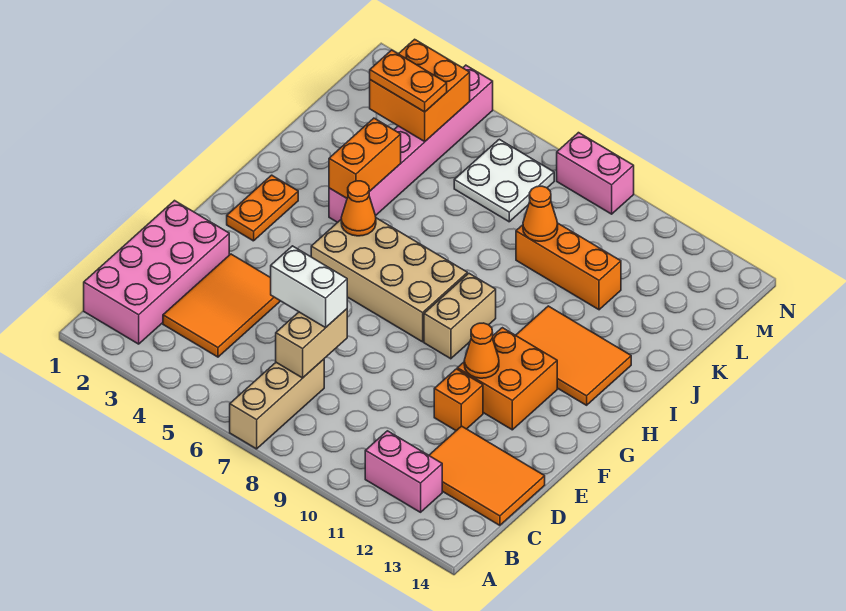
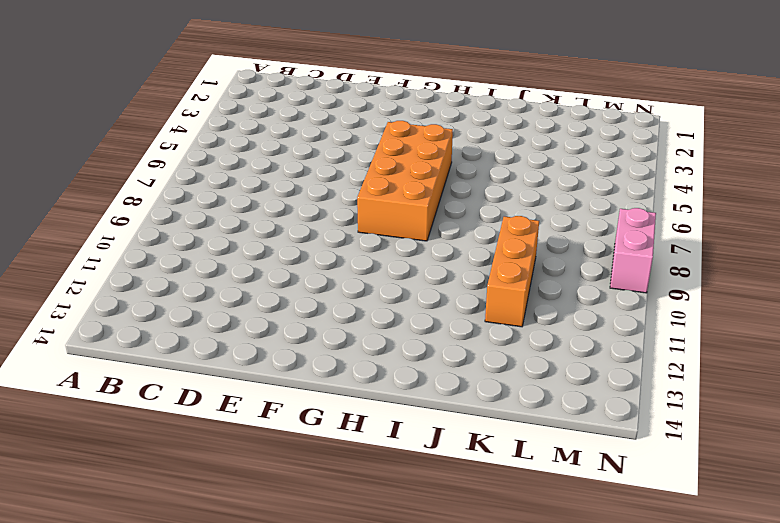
orange 2x4 brick [357,121,453,241] -> tan 2x4 brick [311,218,467,342]
none -> tan 1x3 brick [230,359,324,449]
none -> pink 2x4 brick [84,201,229,344]
none -> pink 1x2 brick [365,431,442,512]

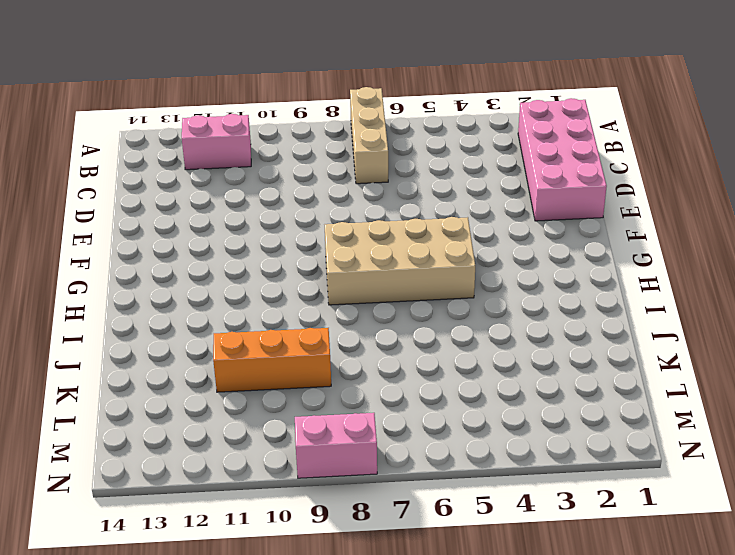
none -> orange 2x3 tile [163,254,280,357]
none -> orange 2x3 tile [429,426,545,525]
none -> orange 1x1 brick [434,369,483,431]

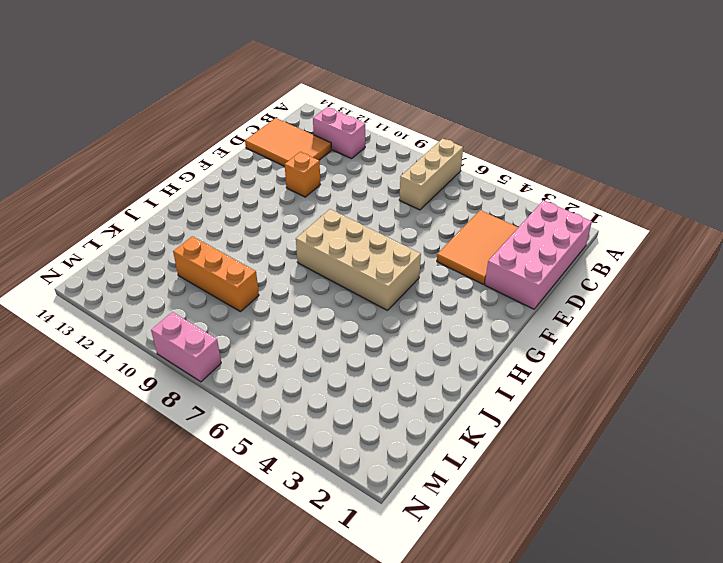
none -> orange 2x2 brick [457,328,557,430]
none -> orange 1x2 plate [227,175,298,241]
none -> tan 1x2 brick [424,273,496,359]

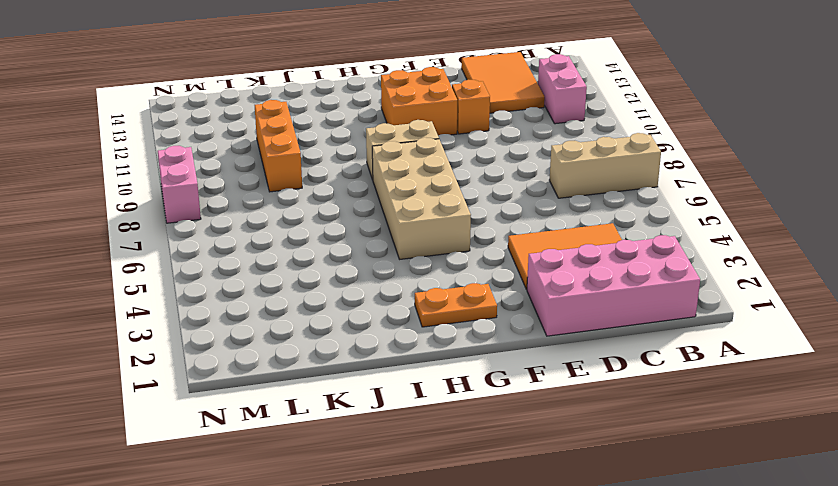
none -> orange 2x3 tile [516,306,631,405]
none -> pink 1x6 brick [329,65,493,222]
none -> white 2x2 plate [454,139,554,222]

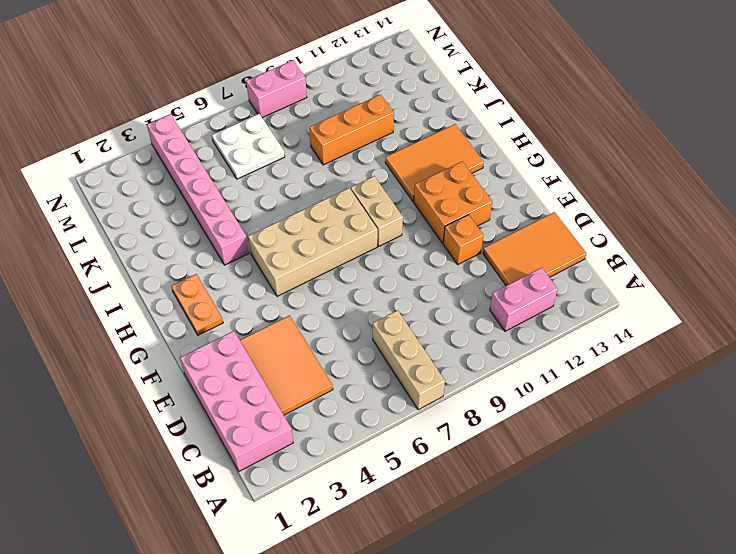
none -> tan 1x2 brick [276,309,347,378]
none -> orange 1x1 cone [464,323,499,378]
none -> orange 1x1 cone [341,181,376,236]

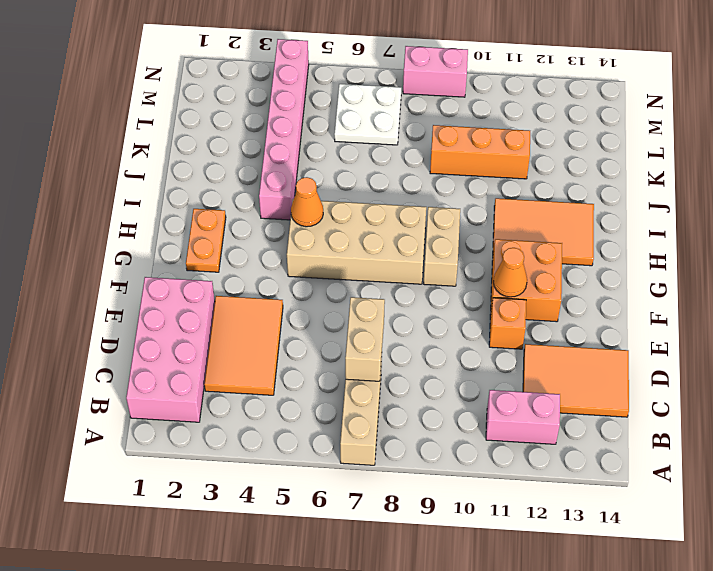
none -> orange 1x2 brick [329,118,401,198]
none -> orange 1x1 cone [523,186,558,241]
none -> orange 2x2 brick [370,39,470,141]

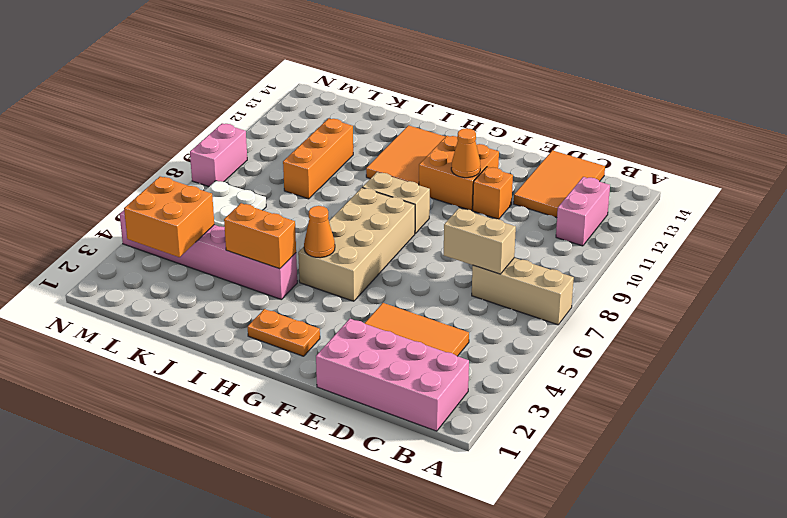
none -> orange 1x1 cone [523,186,558,241]
none -> white 1x2 brick [271,246,347,328]
none -> orange 1x2 plate [370,50,447,112]

